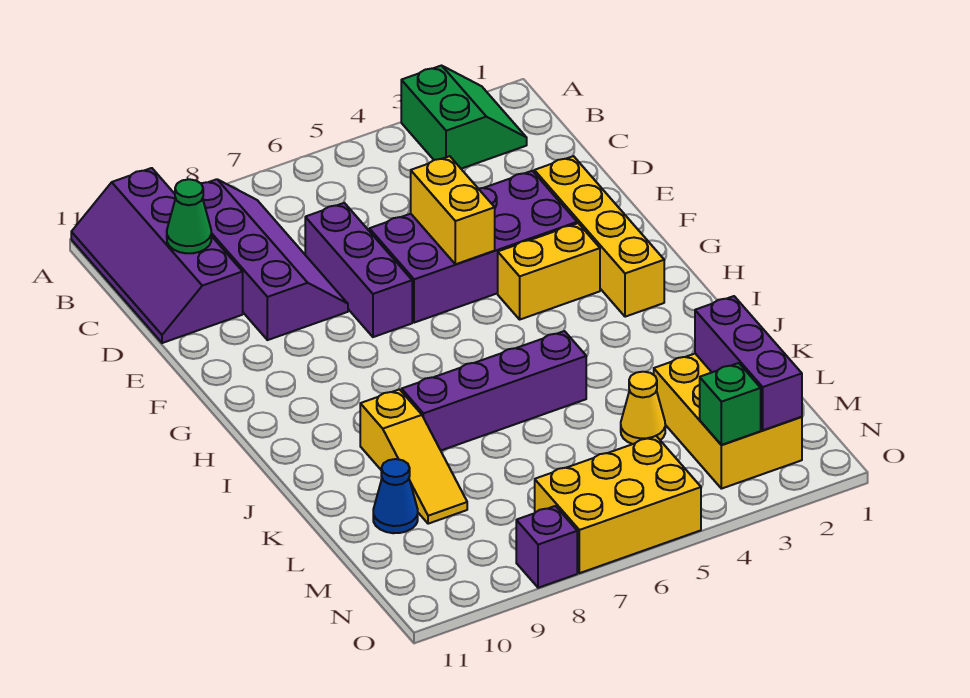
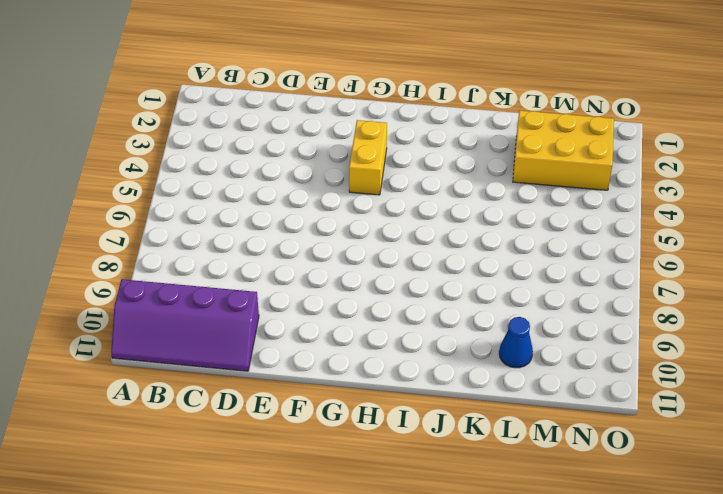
none -> green 2x2 slope [401,66,527,169]
none -> purple 2x4 slope [201,179,348,340]
none -> purple 1x3 brick [305,203,412,337]

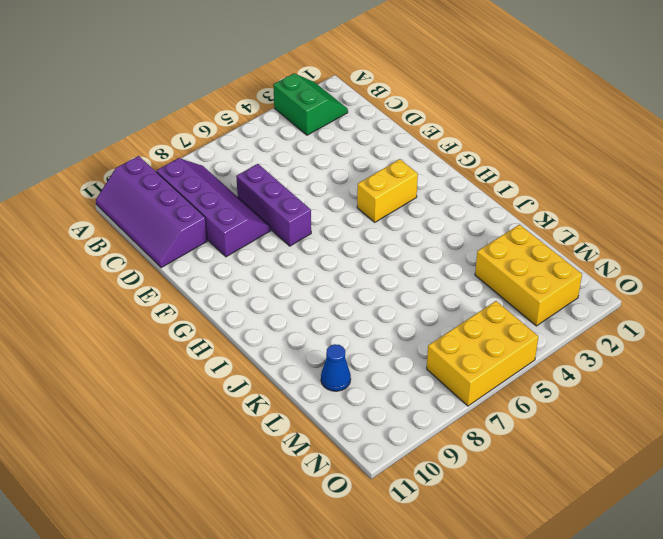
none -> yellow 1x4 brick [534,156,664,317]
none -> purple 2x4 brick [369,171,577,323]
none -> purple 1x4 brick [402,331,586,450]

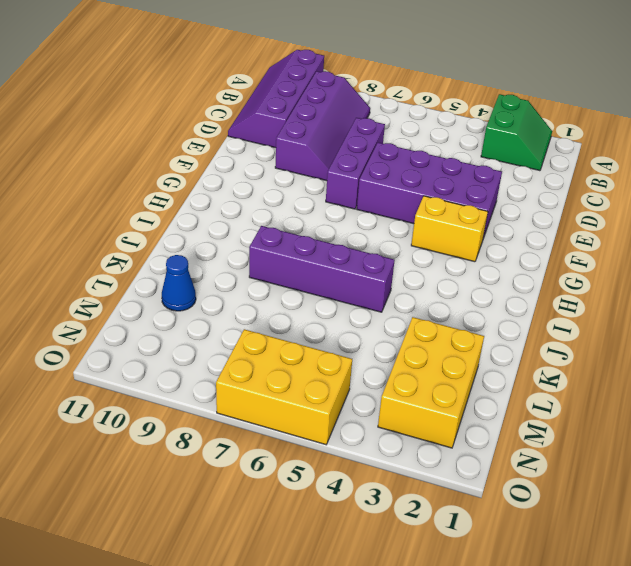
none -> yellow 1x4 brick [534,156,664,317]
none -> yellow 1x3 slope [360,389,467,524]
none -> yellow 1x1 cone [621,372,665,444]

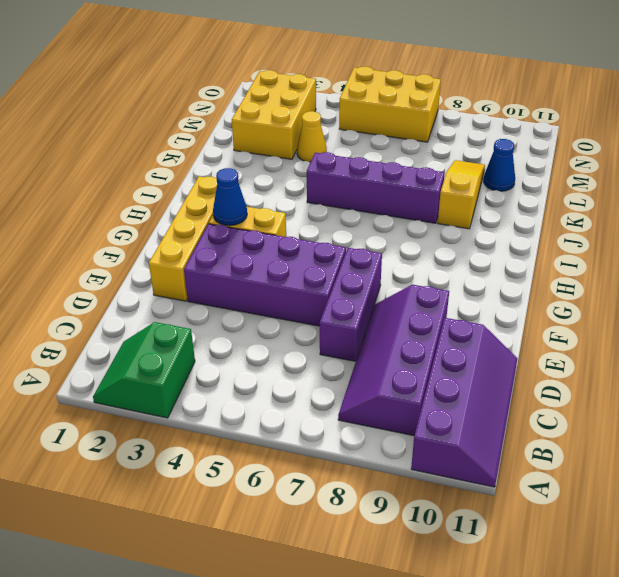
blue 1x1 cone [213,168,247,226] -> none
none -> purple 1x1 brick [516,506,577,588]
none -> green 1x1 cone [167,179,211,253]
none -> yellow 1x2 brick [411,156,495,264]

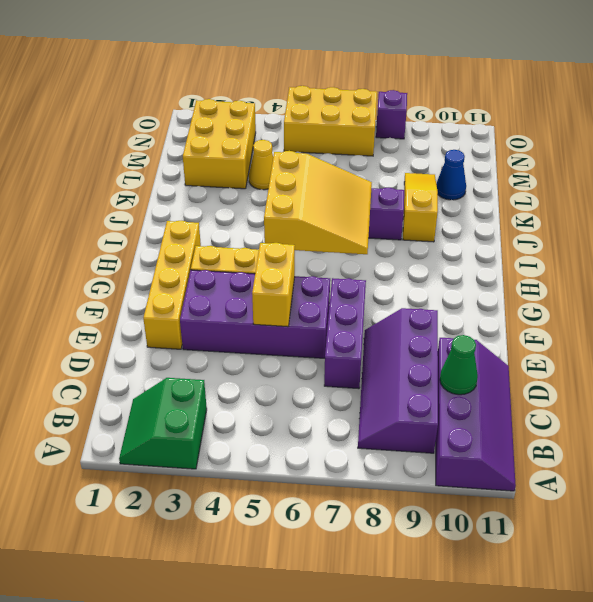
yellow 3x3 slope [264,151,372,254] -> none
none -> purple 1x3 brick [695,296,802,430]
none -> green 1x1 brick [700,363,761,445]

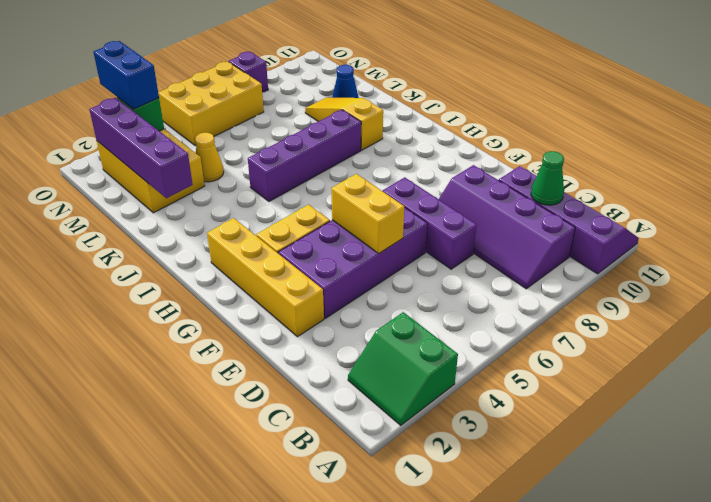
purple 1x4 brick [89,98,193,198] -> purple 1x3 brick [695,296,802,430]
blue 1x2 brick [93,41,159,109] -> none

